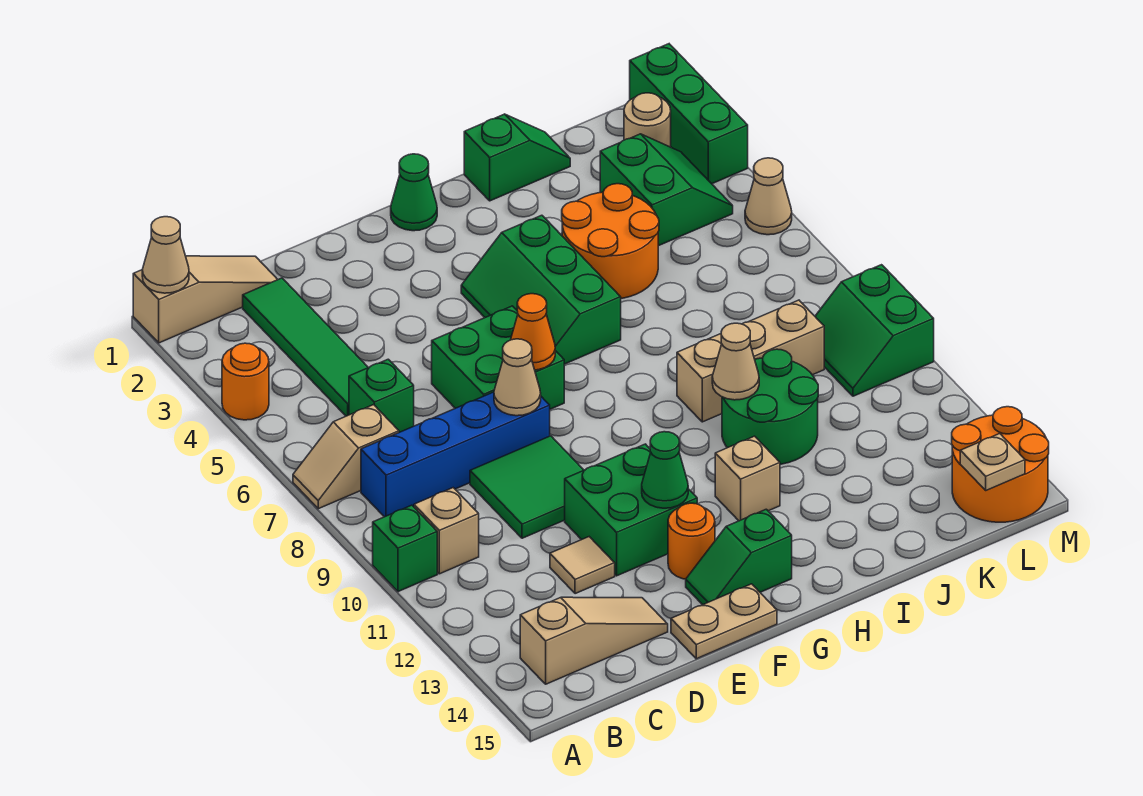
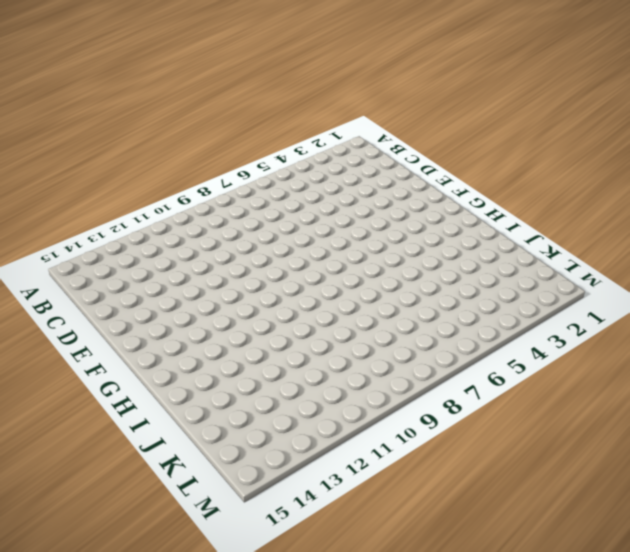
none -> tan 1x3 slope [133,256,278,343]
none -> orange 1x1 round brick [222,343,269,420]
none -> tan 1x2 slope [293,405,399,509]
none -> green 1x1 brick [373,505,437,592]

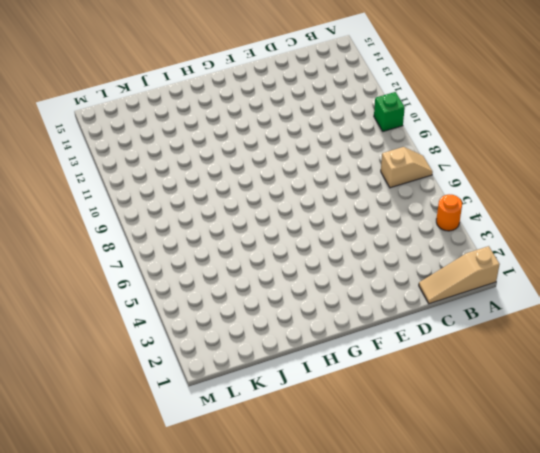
none -> blue 1x4 brick [361,392,550,517]
none -> tan 1x1 brick [414,488,479,574]
none -> tan 1x3 slope [520,597,668,684]
none -> green 1x4 tile [243,278,368,416]

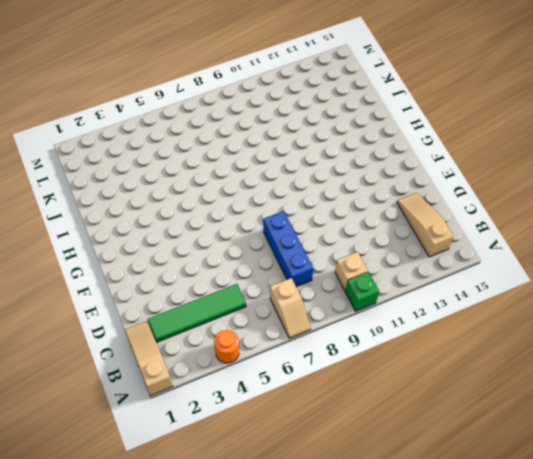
blue 1x3 brick [263,211,313,287] -> blue 1x4 brick [361,392,550,517]
none -> green 1x1 brick [349,359,414,432]
none -> green 2x2 tile [470,436,584,538]
none -> tan 1x1 tile [550,537,615,594]
none -> green 2x2 brick [432,306,564,409]

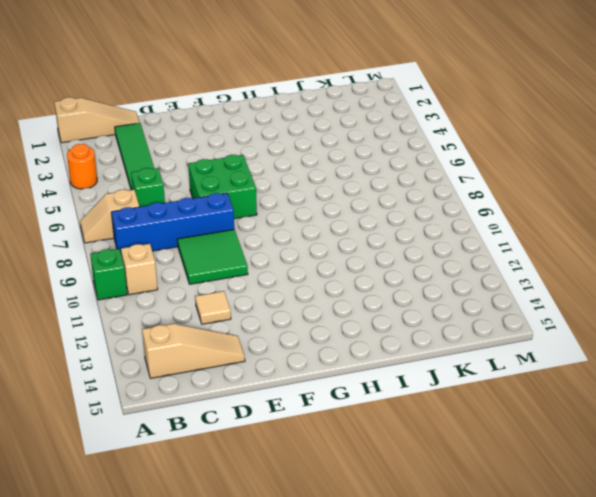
none -> green 2x2 brick [565,444,697,576]
none -> tan 1x2 plate [671,584,777,659]
none -> orange 1x1 round brick [668,503,715,579]
none -> green 1x2 slope [686,509,792,605]

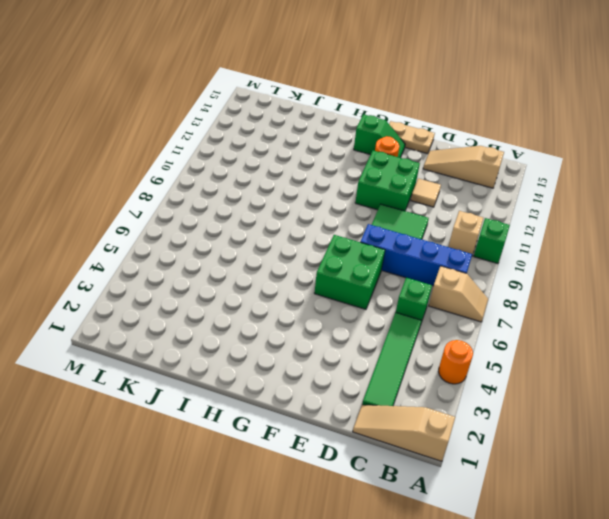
none -> green 1x1 cone [391,154,437,231]
none -> green 2x3 slope [461,215,621,364]
none -> tan 1x1 brick [715,436,780,521]
none -> green 1x2 slope [464,114,570,201]

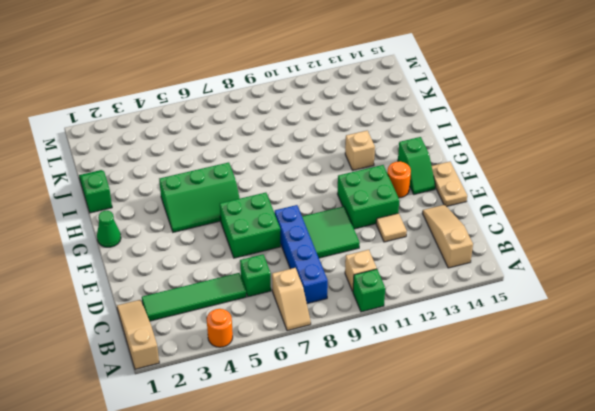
none -> orange 2x2 round brick [562,184,659,298]
none -> tan 1x3 brick [677,300,824,422]
none -> green 2x2 round brick [722,349,818,464]
none -> green 2x2 slope [600,134,733,246]

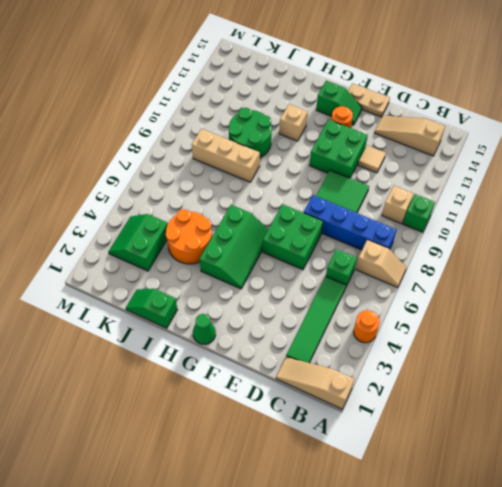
none -> tan 1x1 round brick [624,93,671,147]
none -> green 2x2 slope [815,265,934,396]
none -> orange 2x2 round brick [952,407,1049,522]
none -> green 1x3 brick [630,44,748,184]

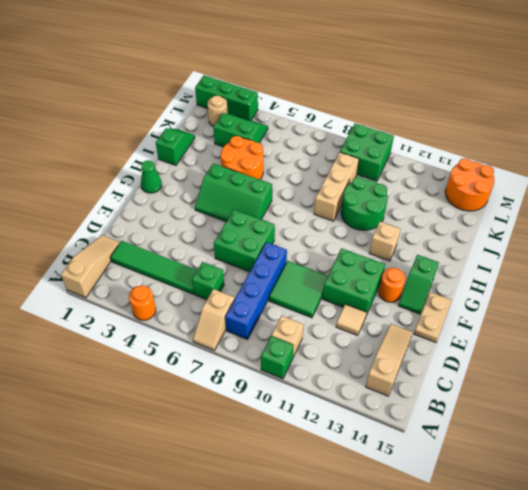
green 2x2 brick [340,123,394,181] -> green 2x2 slope [815,265,934,396]
none -> tan 1x1 cone [745,158,792,235]
none -> tan 1x1 cone [142,217,189,293]
none -> tan 1x1 cone [494,339,541,416]
none -> orange 1x1 cone [511,294,555,370]

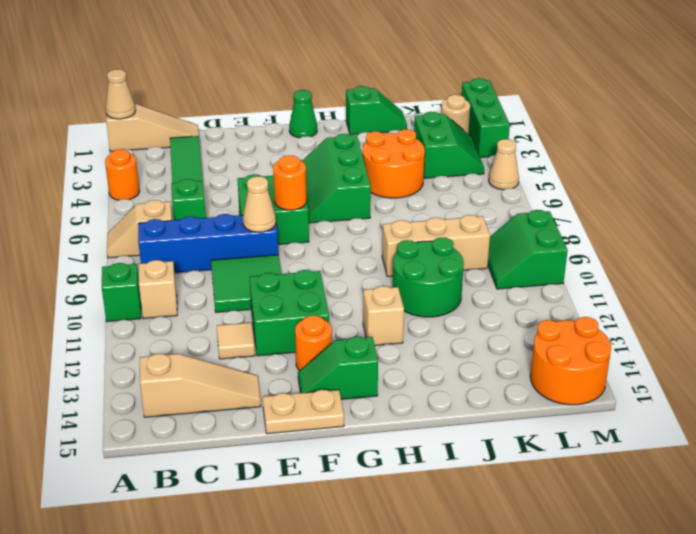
orange 1x1 round brick [273,155,307,210] -> orange 1x1 cone [511,294,555,370]
none -> green 1x1 cone [642,432,688,508]
none -> tan 1x1 cone [712,323,759,400]
none -> tan 1x1 plate [960,434,1025,490]

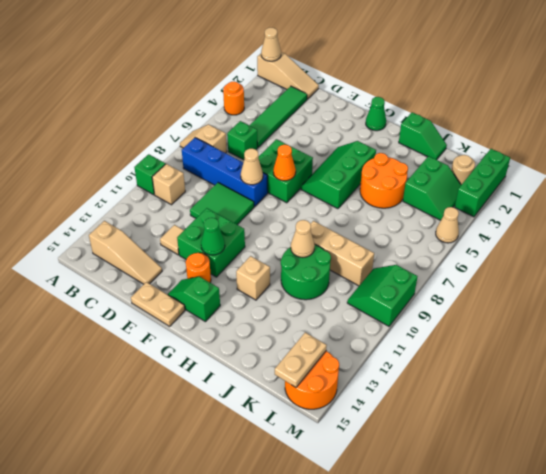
tan 1x2 plate [275,332,327,387] -> tan 1x1 plate [960,434,1025,490]

